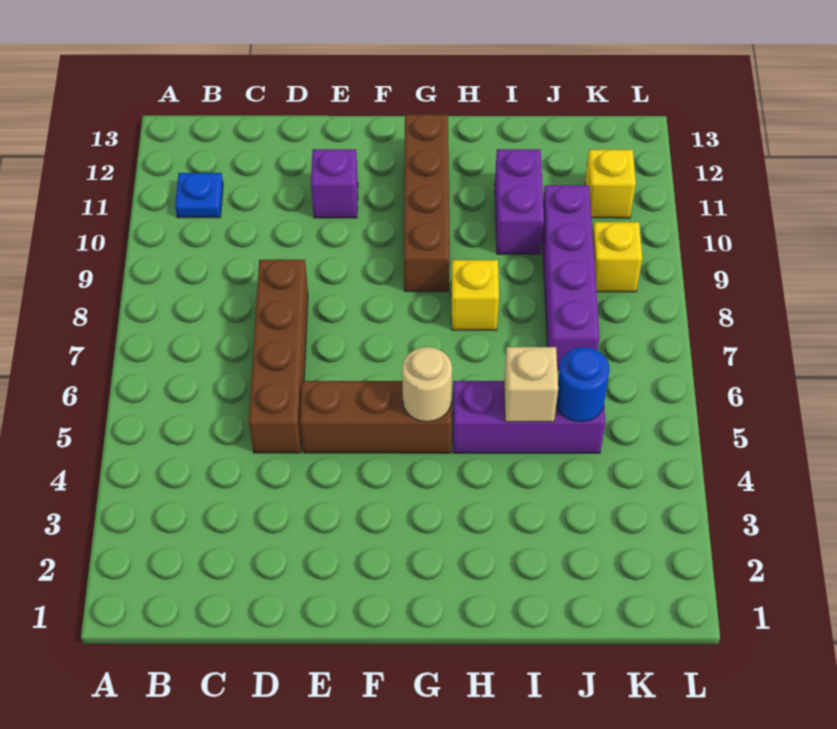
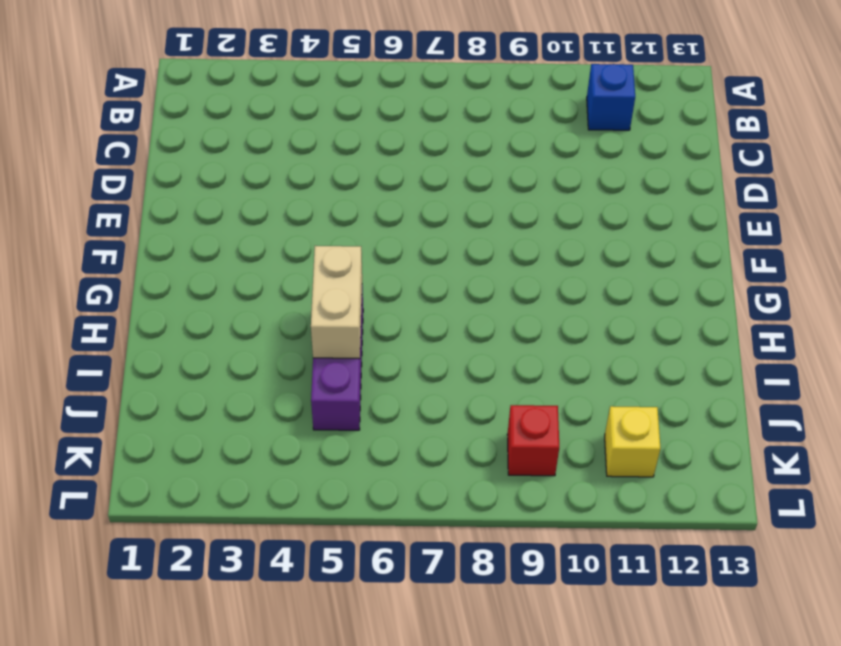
blue 1x1 brick [587,64,635,130] -> blue 1x1 plate [175,173,223,218]
tan 1x2 brick [311,246,362,359] -> tan 1x1 brick [504,347,558,422]
red 1x1 brick [507,405,559,476] -> yellow 1x1 brick [593,222,642,292]
none -> brown 1x4 brick [249,260,308,453]
none -> brown 1x3 brick [300,381,451,453]
none -> purple 1x1 brick [311,149,358,218]

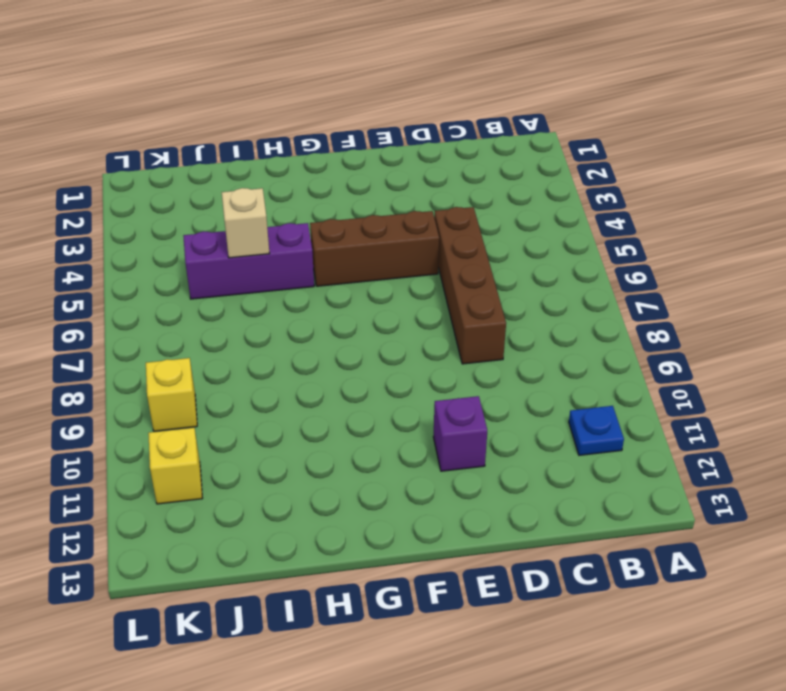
none -> brown 1x4 brick [404,114,450,292]
none -> yellow 1x1 brick [451,260,499,330]
none -> purple 1x2 brick [495,149,544,254]

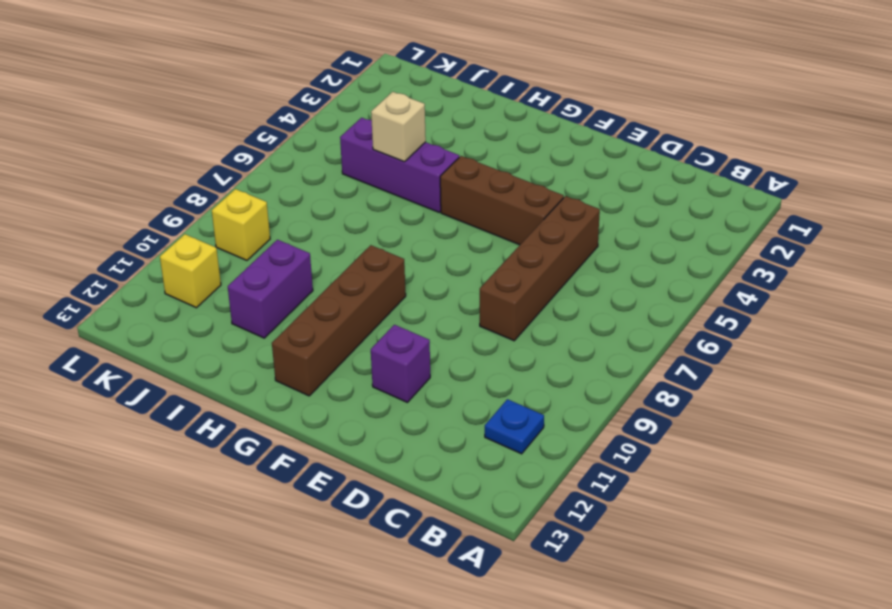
none -> yellow 1x1 brick [451,260,499,330]
none -> purple 1x4 brick [542,185,600,370]
none -> tan 1x1 round brick [402,347,452,422]

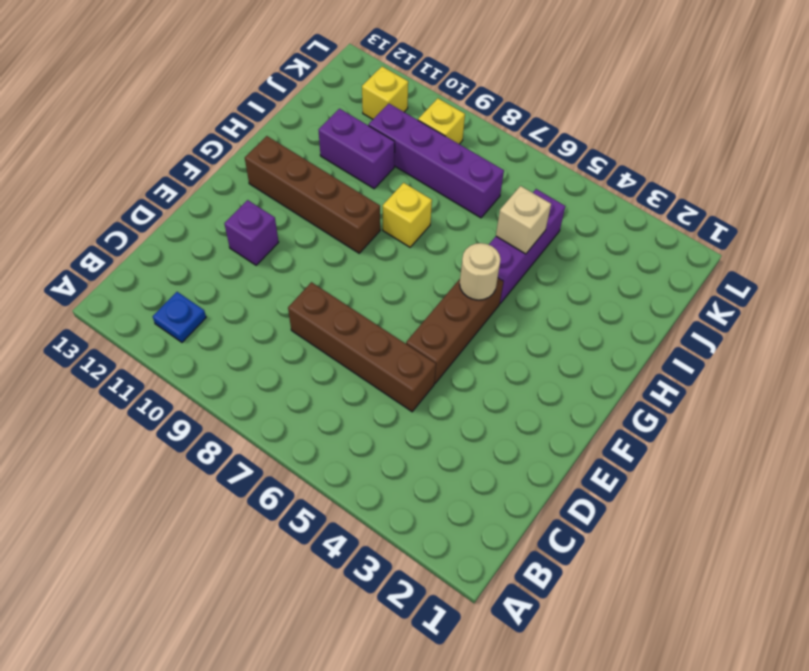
none -> blue 1x1 round brick [556,347,610,422]

